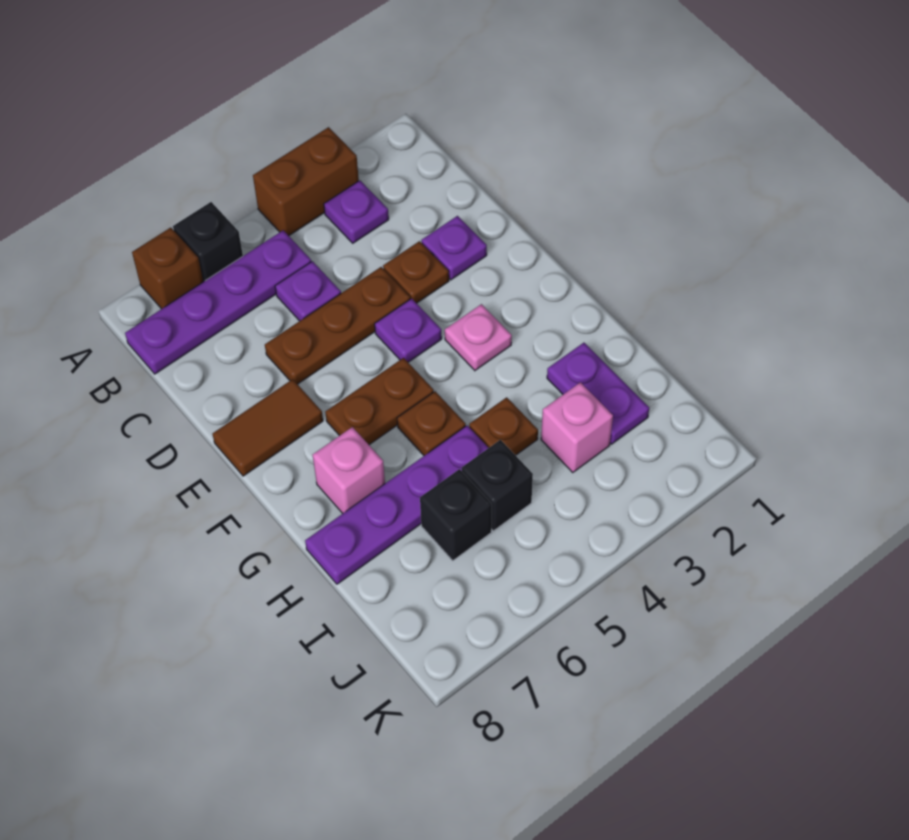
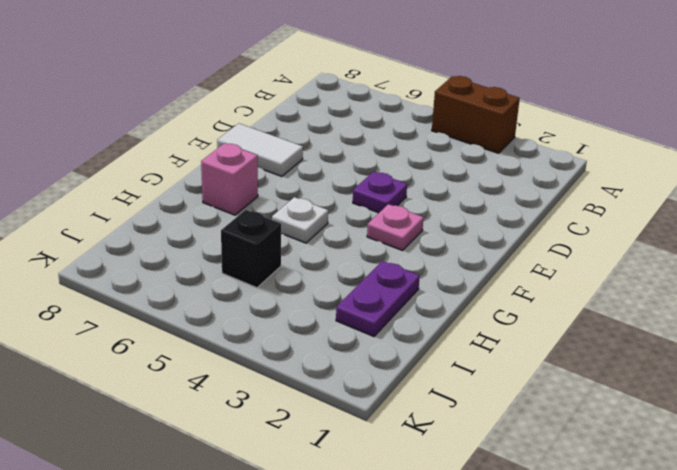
white 1x2 tile [217,123,303,176] -> brown 1x2 tile [213,379,323,476]
white 1x1 plate [272,197,328,243] -> brown 1x1 plate [397,391,466,456]
none -> black 1x1 brick [173,202,243,282]
none -> brown 1x1 brick [132,228,203,309]
none -> purple 1x1 plate [324,181,389,243]

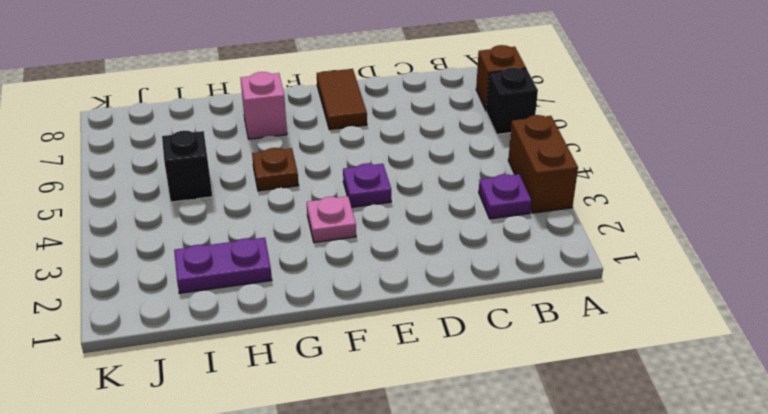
none -> purple 1x4 plate [125,230,311,374]
none -> purple 1x1 plate [275,261,341,321]
none -> purple 1x1 plate [421,216,487,280]

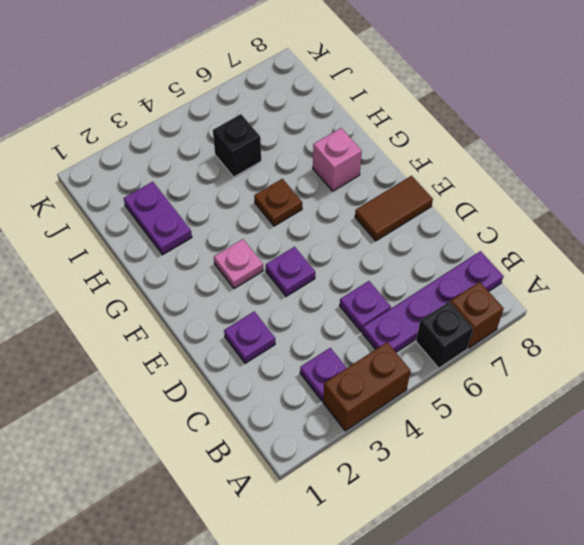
none -> brown 1x1 plate [383,241,449,303]
none -> brown 1x3 plate [265,267,410,384]
none -> brown 1x2 plate [325,358,434,445]

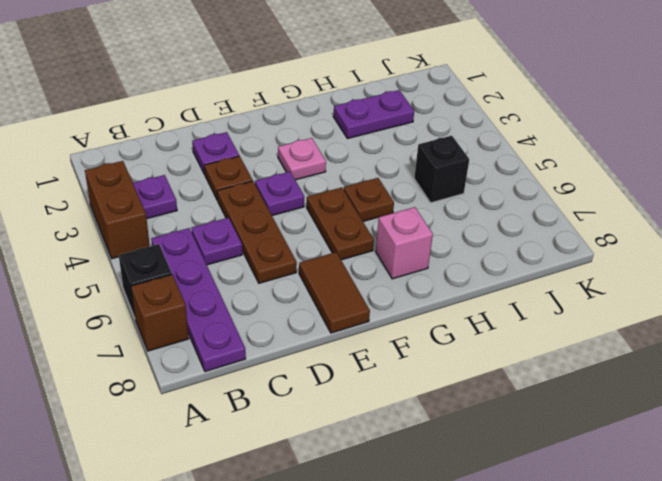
none -> brown 1x1 plate [469,397,538,455]
none -> purple 1x4 plate [305,425,488,584]
none -> pink 1x1 brick [541,382,613,473]

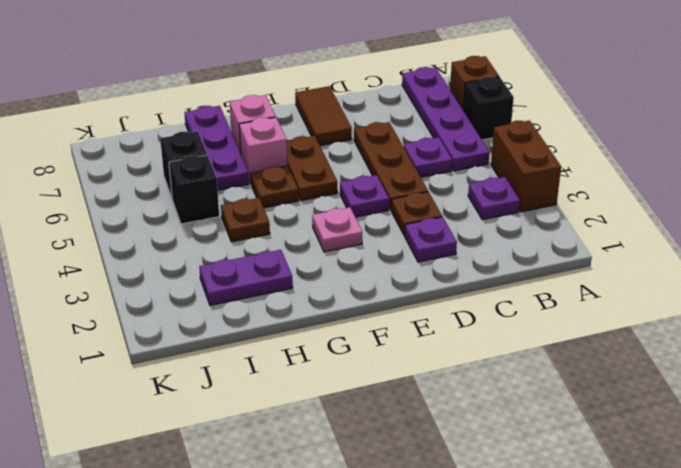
pink 1x1 brick [239,117,287,183] -> pink 1x1 brick moved to [541,382,613,473]
purple 1x3 plate [184,106,249,190] -> purple 1x4 plate [305,425,488,584]

